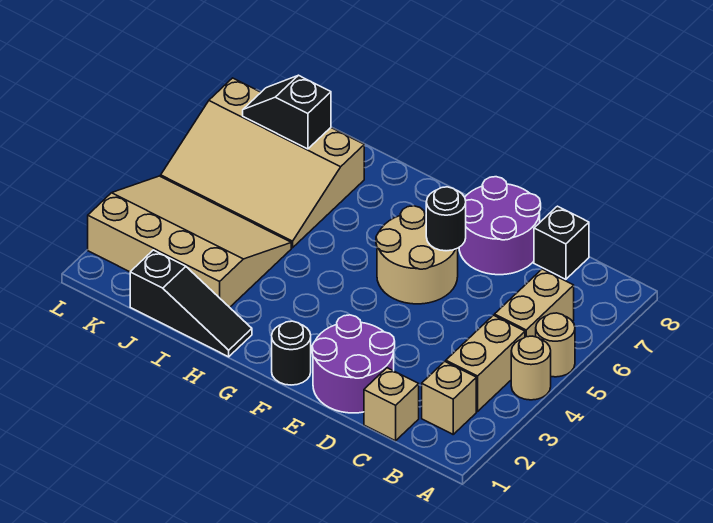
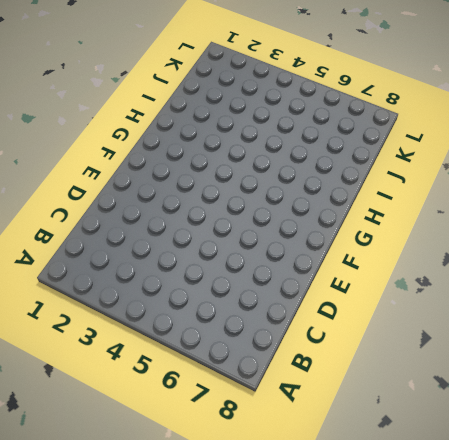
none -> tan 1x1 round brick [511,336,551,400]
none -> tan 1x1 round brick [536,313,575,377]
none -> tan 1x1 brick [422,362,476,434]

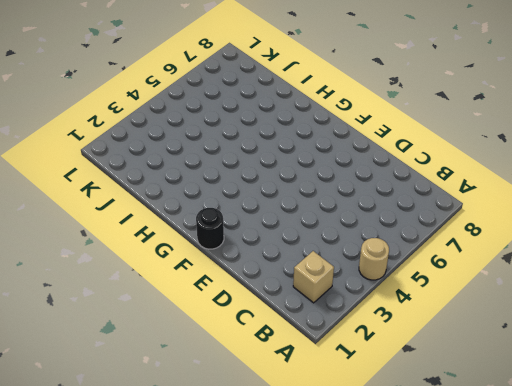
none -> tan 1x1 round brick [536,313,575,377]
none -> tan 1x2 brick [446,315,525,411]
none -> tan 1x2 brick [495,269,574,337]

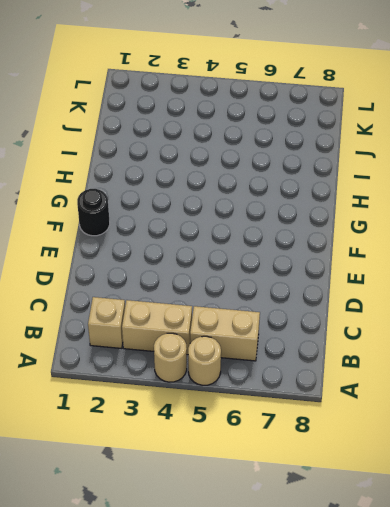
none -> tan 1x1 brick [364,368,419,441]
none -> black 1x1 brick [534,206,589,279]
none -> purple 2x2 round brick [312,315,395,413]

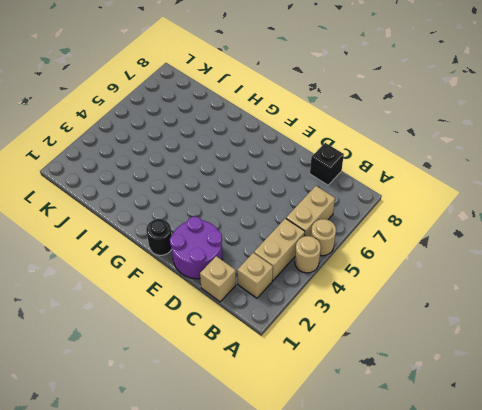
none -> purple 2x2 round brick [459,177,541,275]
none -> tan 2x2 round brick [376,206,458,304]
none -> black 1x3 slope [130,250,252,357]

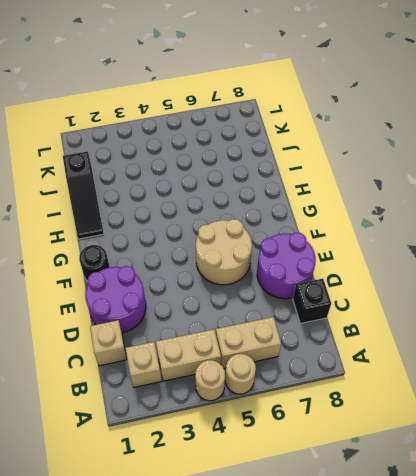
none -> tan 3x4 slope [88,176,291,307]
none -> tan 3x4 slope [161,78,364,248]
none -> black 1x1 round brick [426,187,466,251]

